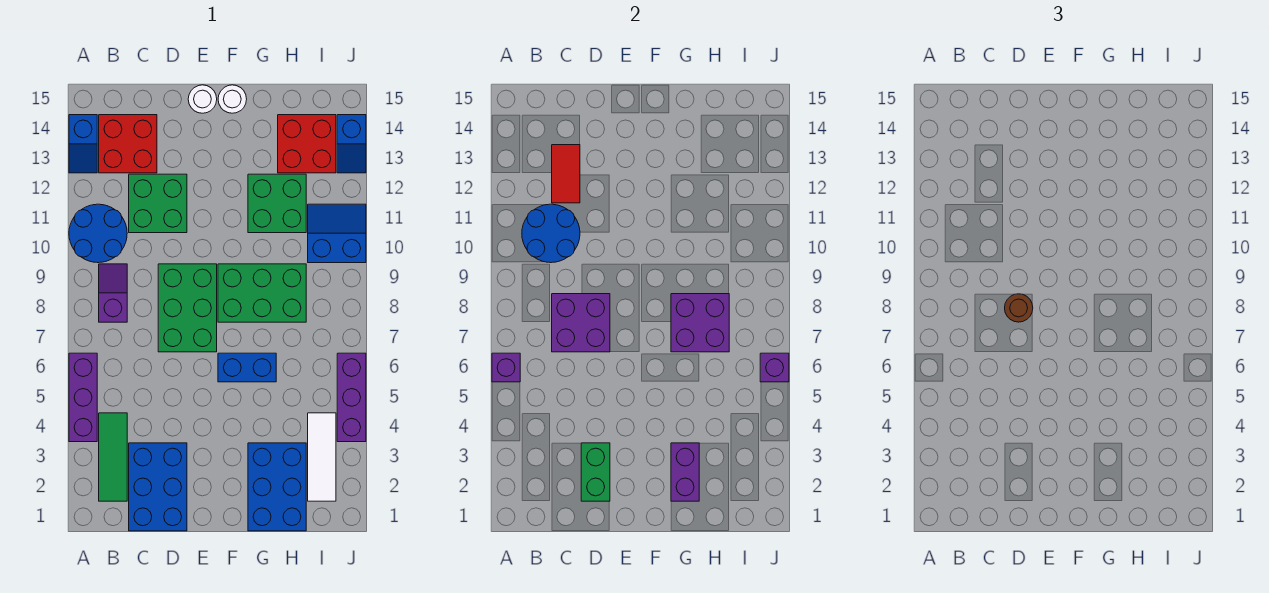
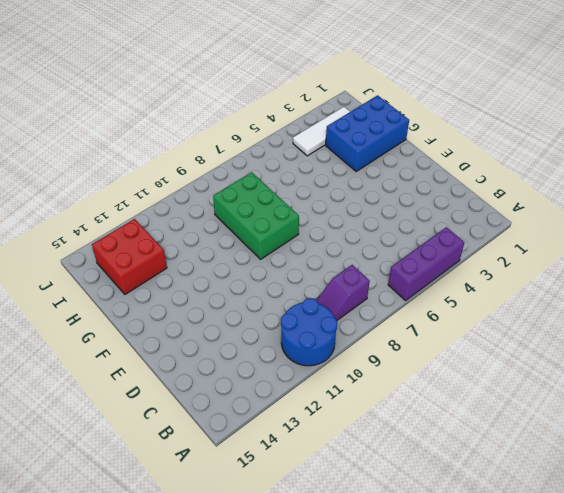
none -> blue 1x2 slope [69,115,97,173]
none -> green 1x3 tile [99,413,127,501]
none -> red 2x2 brick [99,115,157,173]

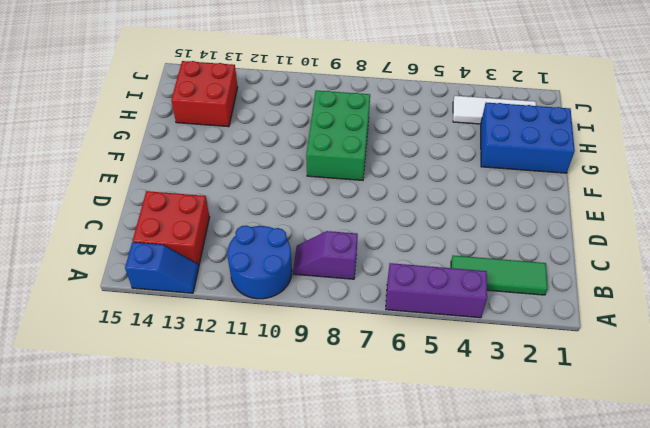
none -> blue 2x3 brick [129,443,187,531]
none -> green 2x2 brick [129,174,187,233]
none -> green 2x3 brick [158,264,217,352]

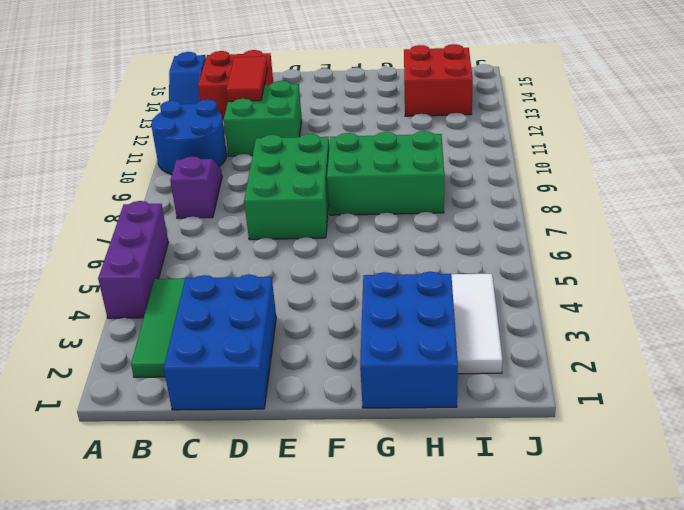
none -> white 1x1 round brick [188,85,217,113]
none -> blue 1x2 brick [218,353,276,382]
none -> white 1x1 round brick [218,85,247,113]

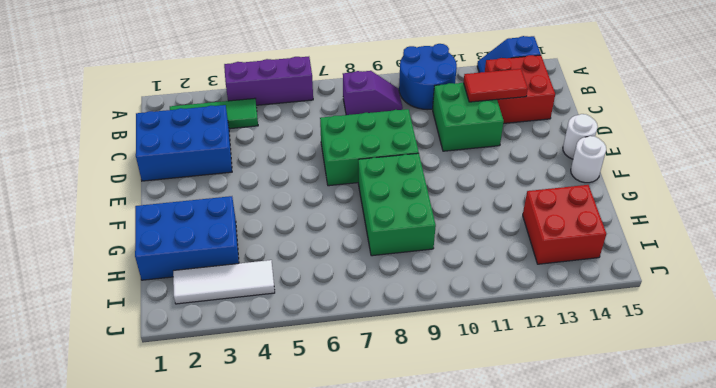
none -> blue 1x2 brick [218,353,276,382]
none -> green 2x2 brick [248,174,306,233]
none -> blue 2x2 slope [308,204,366,263]

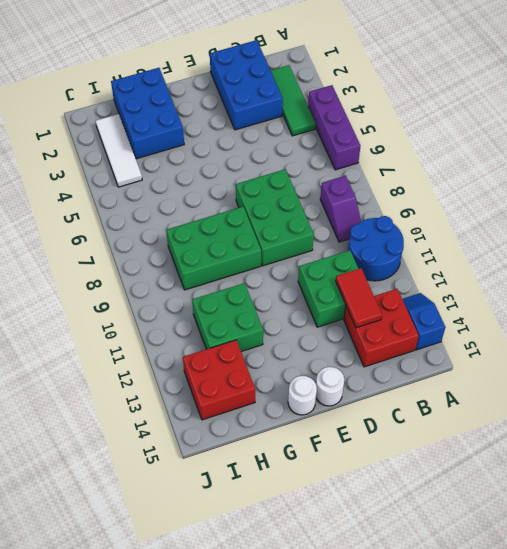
none -> blue 1x2 brick [218,353,276,382]
none -> blue 2x2 slope [308,204,366,263]
none -> purple 1x3 brick [337,353,366,442]

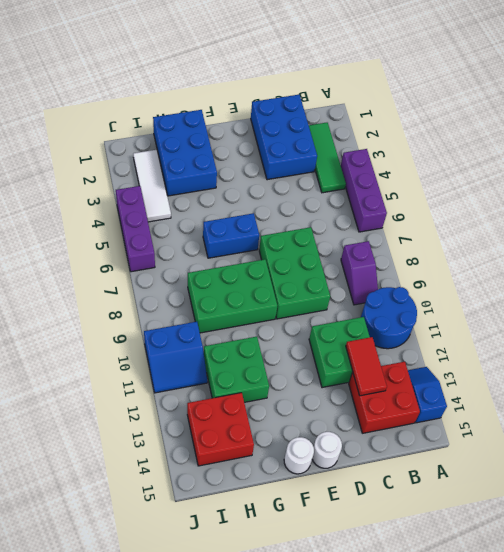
none -> blue 1x2 slope [337,115,366,173]
none -> purple 1x1 brick [492,353,520,382]
none -> blue 2x2 round brick [522,204,580,263]

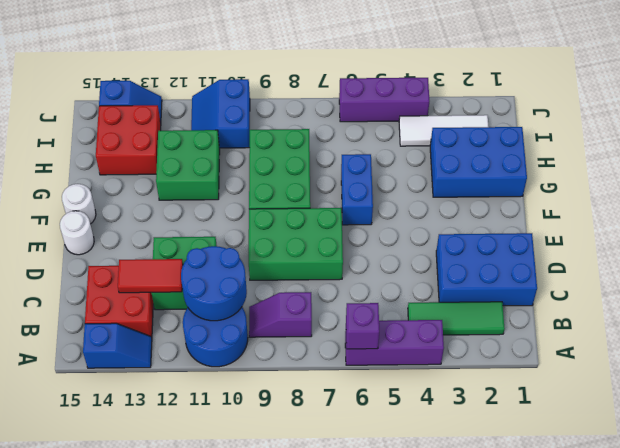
none -> purple 2x2 brick [552,294,610,352]
none -> green 1x2 brick [581,443,610,501]
none -> purple 1x2 brick [671,443,699,501]

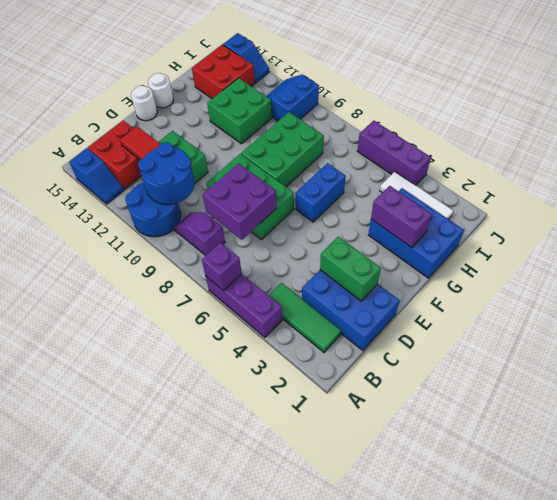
none -> purple 2x2 brick [671,294,729,352]
none -> purple 1x1 brick [760,353,789,382]
none -> brown 1x1 round brick [1005,294,1033,322]

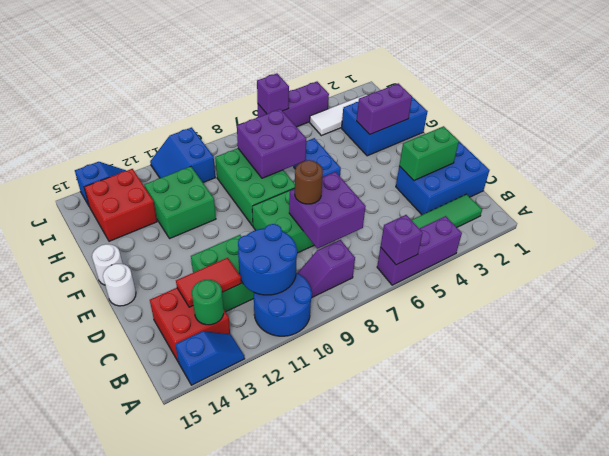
green 1x1 round brick [192,280,224,325] -> none

